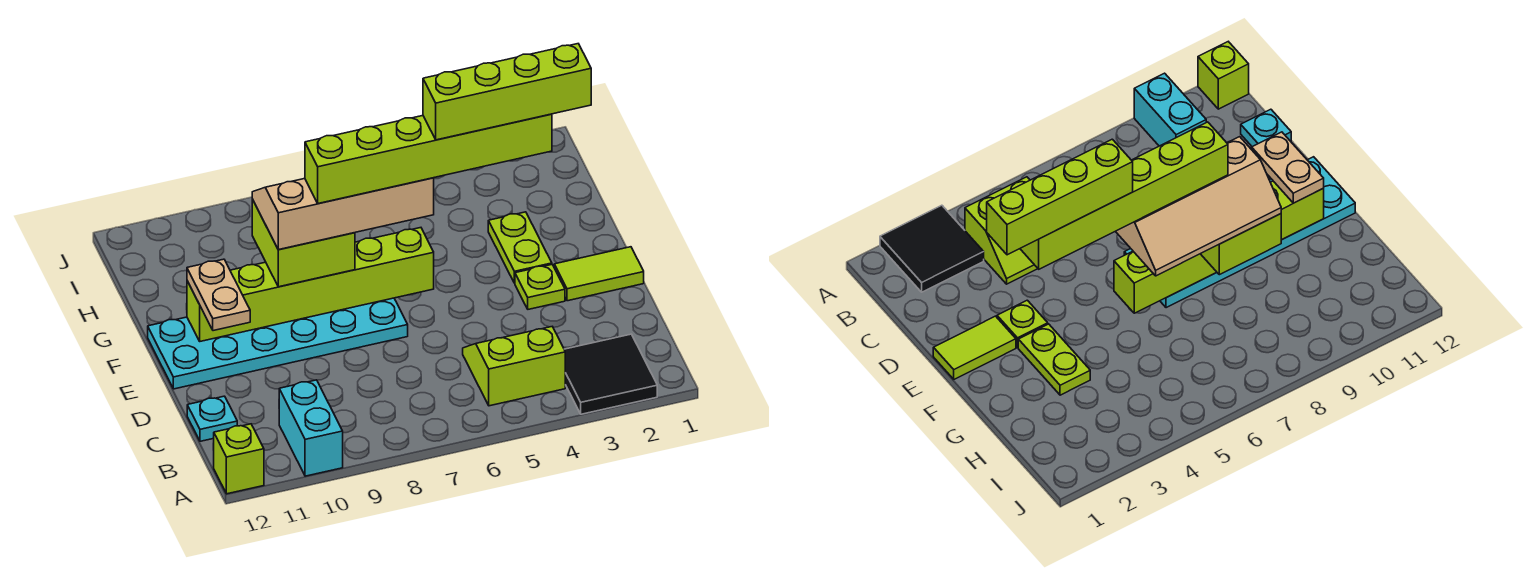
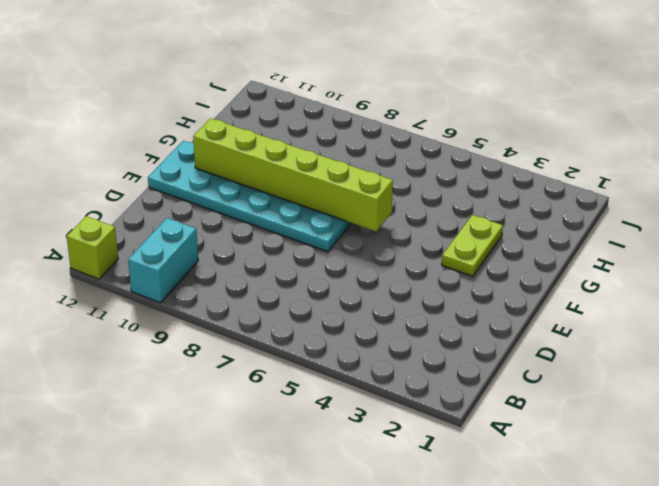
none -> black 2x2 tile [564,334,657,414]
none -> lime 2x2 slope [463,327,565,406]
none -> cyan 1x1 plate [187,396,237,441]

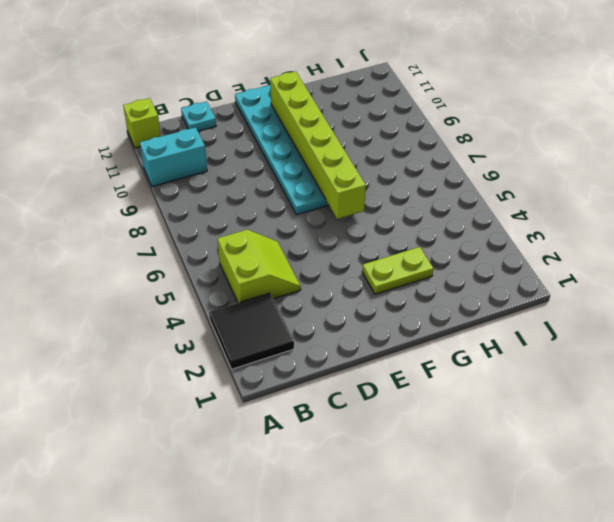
none -> lime 1x2 tile [554,247,644,301]
none -> lime 1x1 plate [515,265,565,309]
none -> tan 1x2 plate [187,259,250,331]

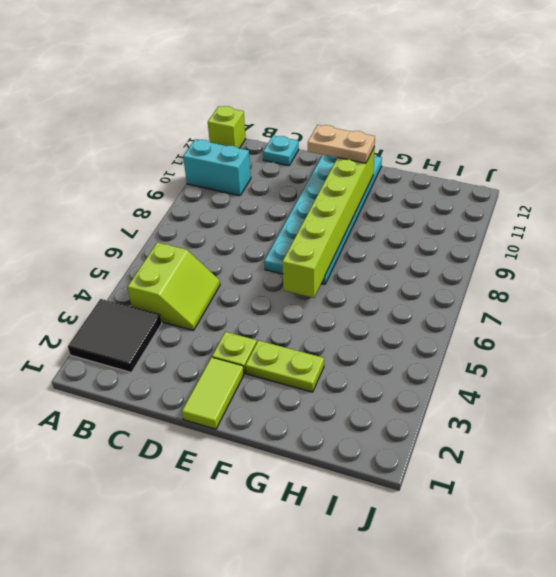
none -> lime 2x2 brick [252,199,355,287]
none -> tan 2x4 slope [252,178,434,250]
none -> lime 1x6 brick [305,114,552,203]

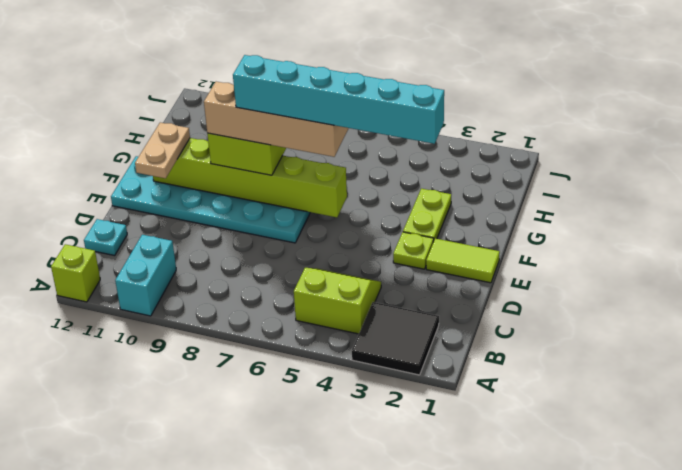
cyan 1x6 brick [233,55,444,144] -> lime 1x6 brick [305,114,552,203]
none -> lime 1x4 brick [423,44,591,140]

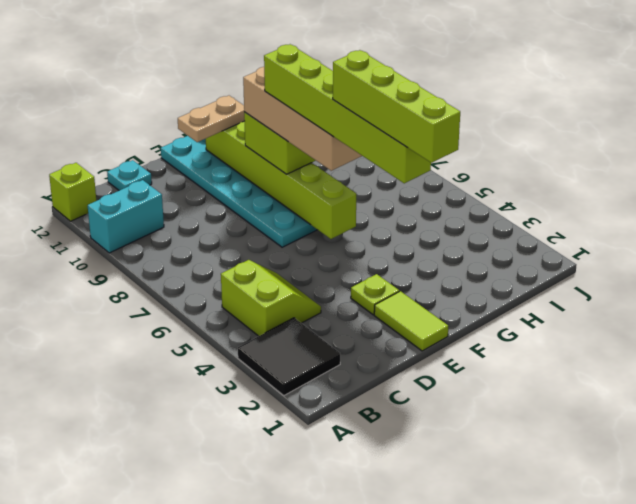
none -> lime 1x2 plate [488,212,552,283]

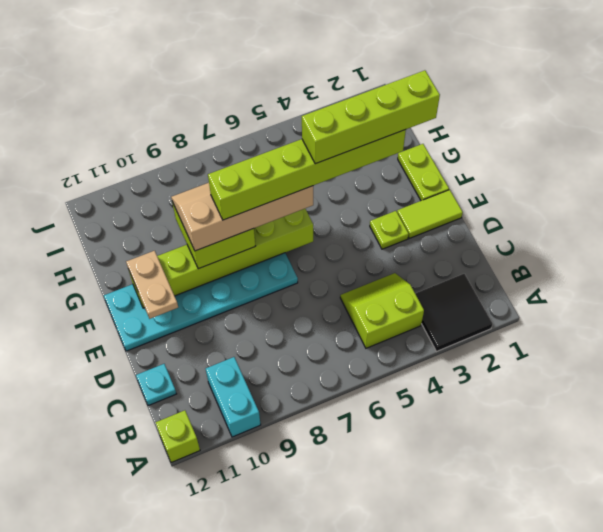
lime 1x2 plate [398,144,449,201] -> lime 1x2 plate moved to [488,212,552,283]

